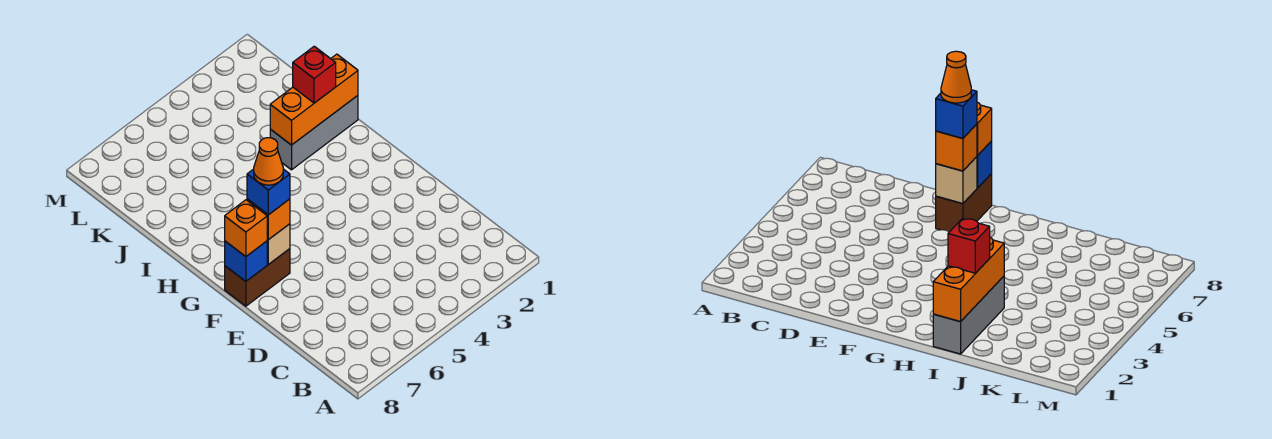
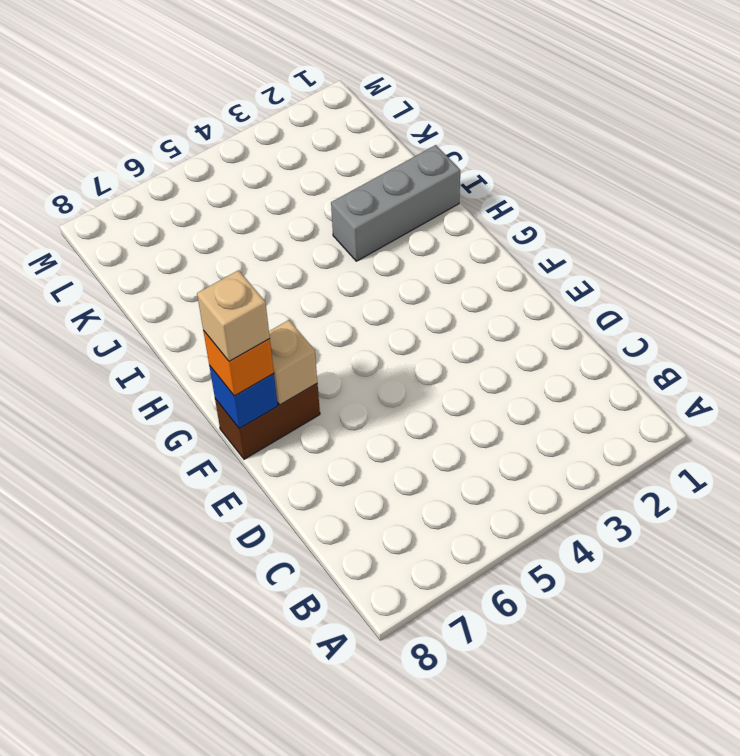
tan 1x1 brick [197,270,270,361] -> none
none -> orange 1x3 brick [270,54,358,145]
none -> orange 1x1 brick [247,199,290,240]

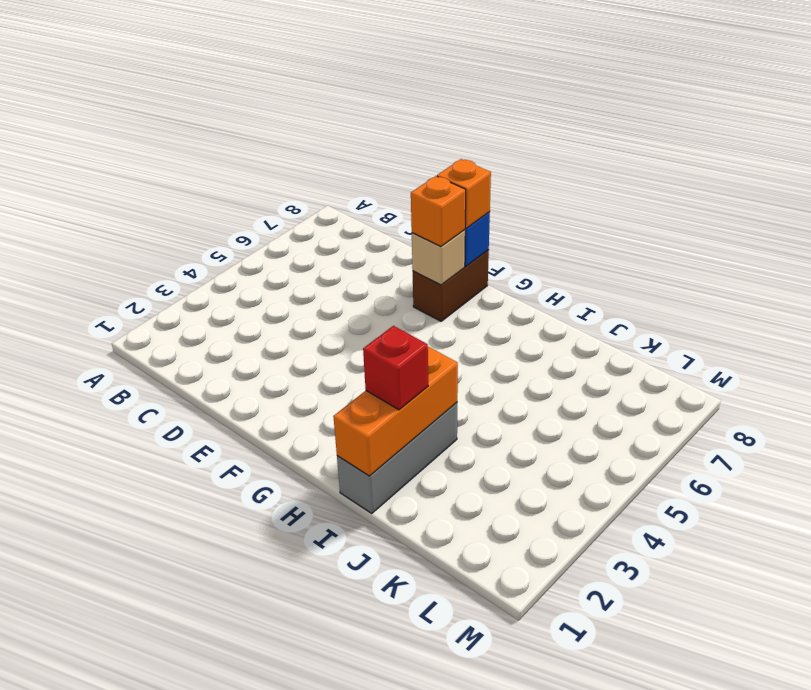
none -> blue 1x1 brick [247,169,290,215]
none -> orange 1x1 cone [254,138,283,185]

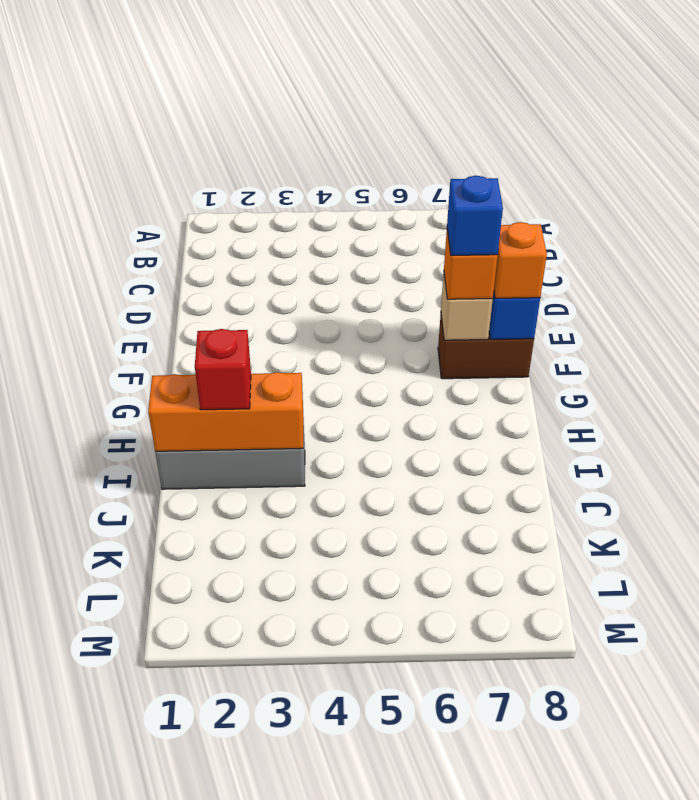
none -> orange 1x1 cone [254,138,283,185]

